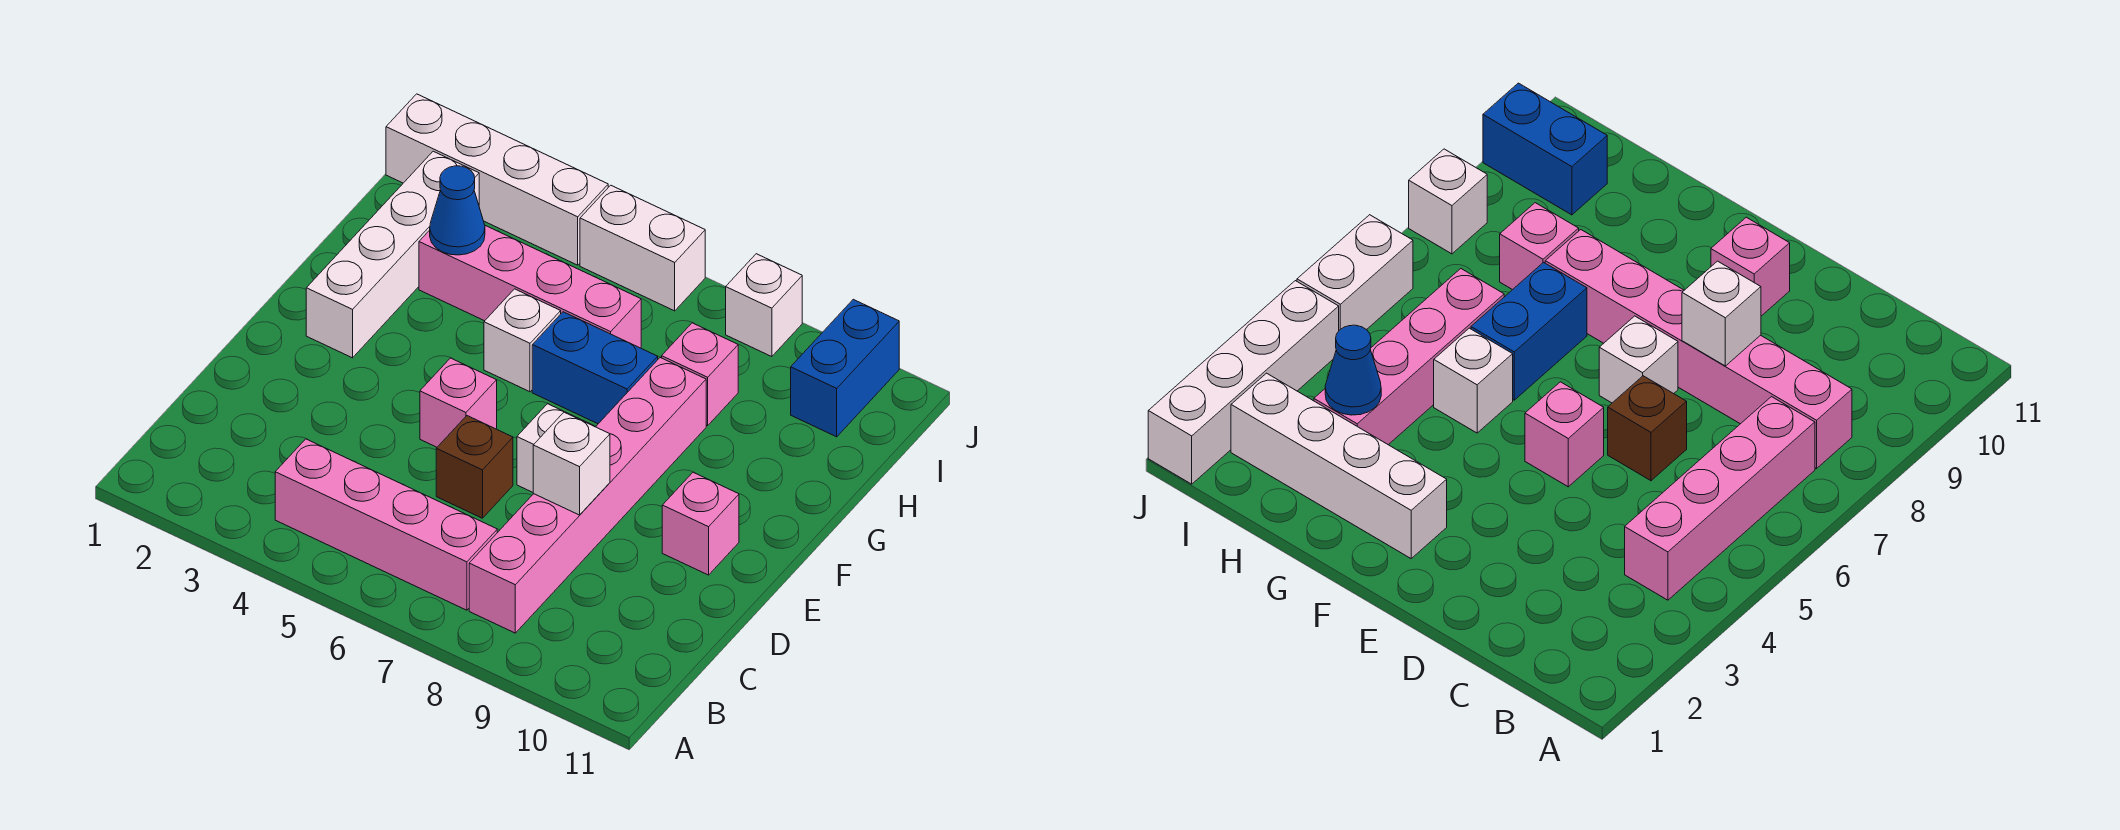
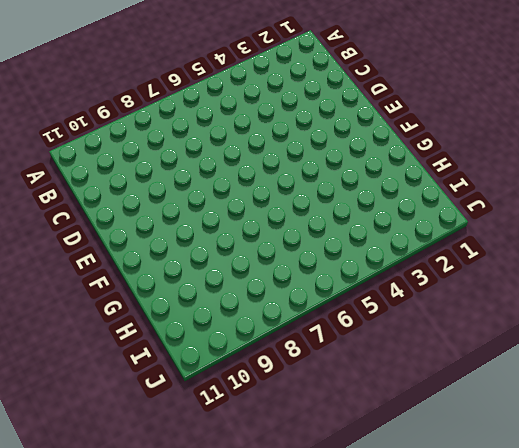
none -> pink 1x4 brick [275,439,497,610]
none -> pink 1x6 brick [469,358,706,633]
none -> brown 1x1 brick [436,416,513,518]

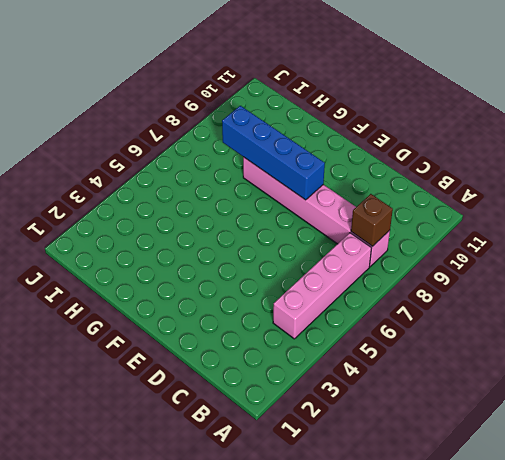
brown 1x1 brick [351,194,393,246] -> brown 1x1 brick moved to [436,416,513,518]
blue 1x4 brick [222,106,325,200] -> none
none -> pink 1x1 brick [420,358,497,447]
none -> white 1x1 brick [517,404,593,492]
none -> pink 1x1 brick [662,472,739,575]

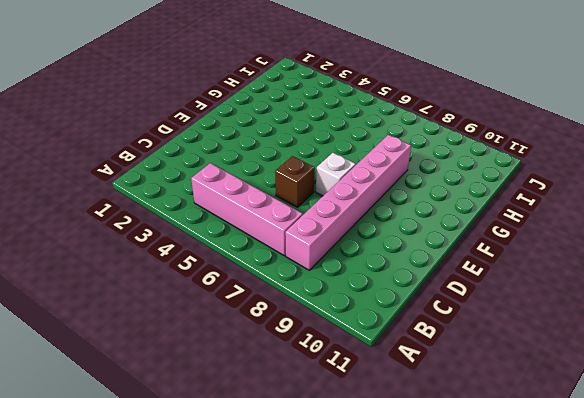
none -> pink 1x1 brick [420,358,497,447]
none -> pink 1x1 brick [662,472,739,575]
none -> white 1x4 brick [306,151,479,358]

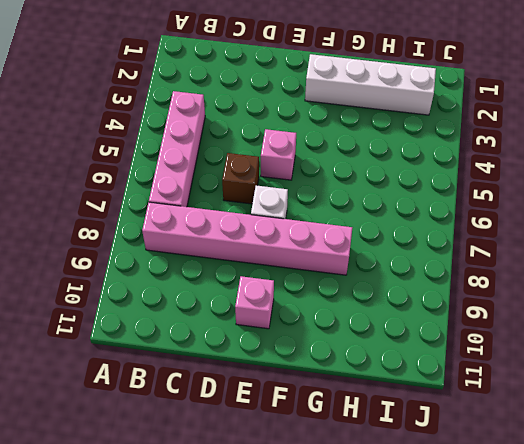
none -> white 1x1 brick [484,289,561,392]
none -> blue 1x2 brick [532,312,658,424]
none -> pink 1x4 brick [419,226,641,348]

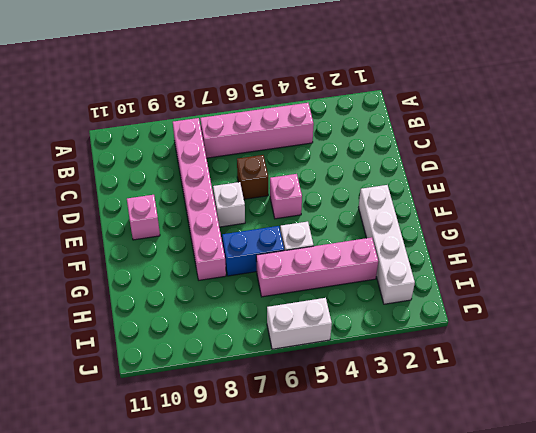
none -> pink 1x1 brick [662,323,738,426]
none -> blue 1x2 brick [791,299,899,437]
none -> white 1x4 brick [386,94,608,265]

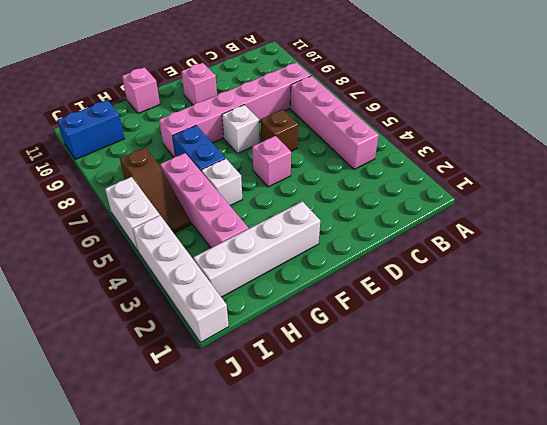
pink 1x1 brick [122,67,160,113] -> pink 1x1 brick moved to [662,323,738,426]
brown 1x3 slope [120,148,191,233] -> none
none -> white 1x1 brick [726,254,802,357]
none -> white 1x1 brick [533,412,610,515]
none -> blue 1x1 cone [430,166,485,255]

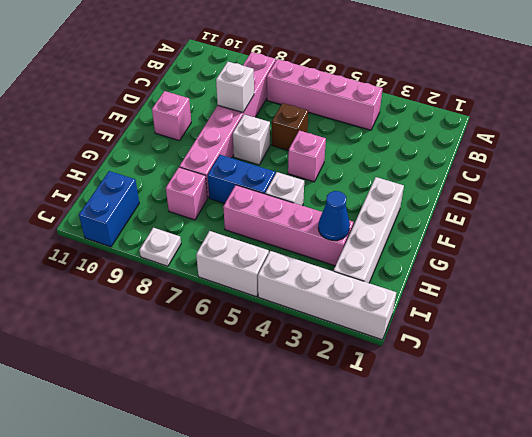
white 1x1 plate [139,228,181,266] -> white 1x1 brick [726,254,802,357]

